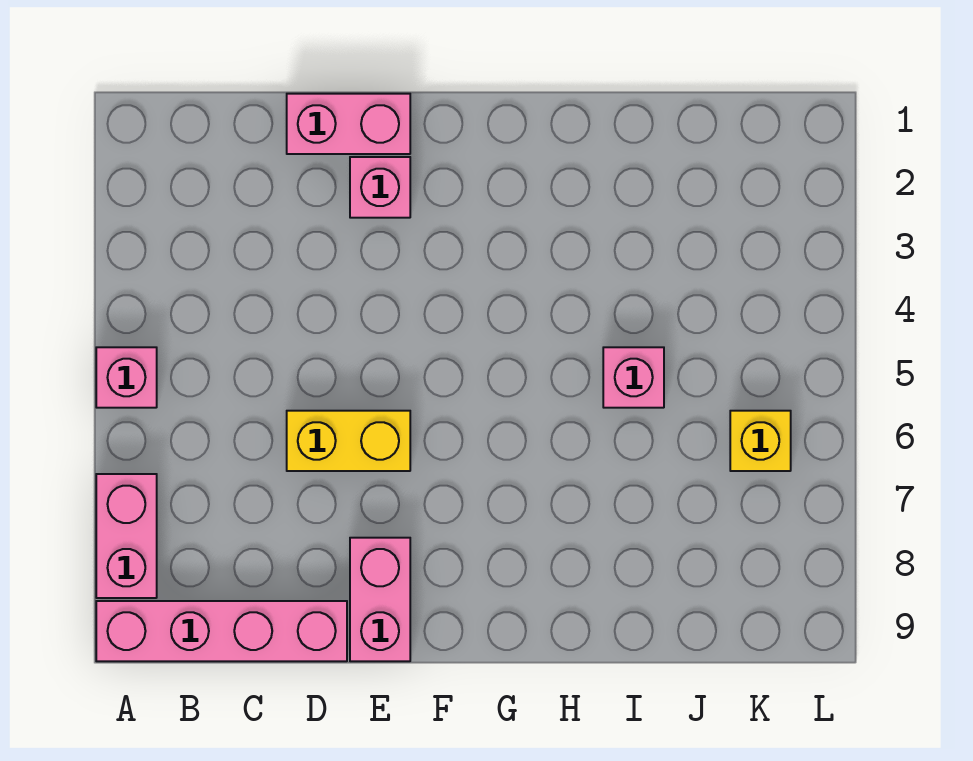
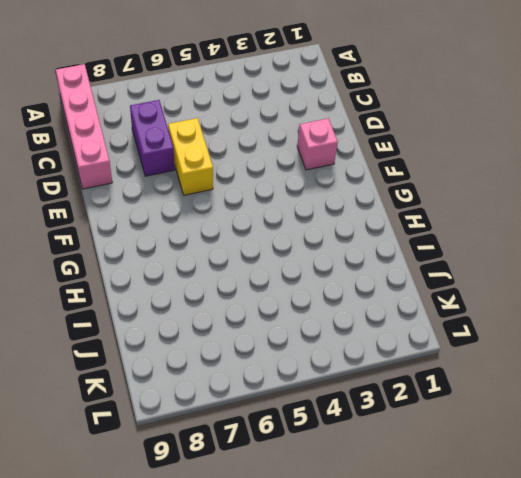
purple 1x2 brick [130,100,175,176] -> none
none -> pink 1x1 brick [96,347,157,408]
none -> pink 1x2 brick [96,474,157,598]

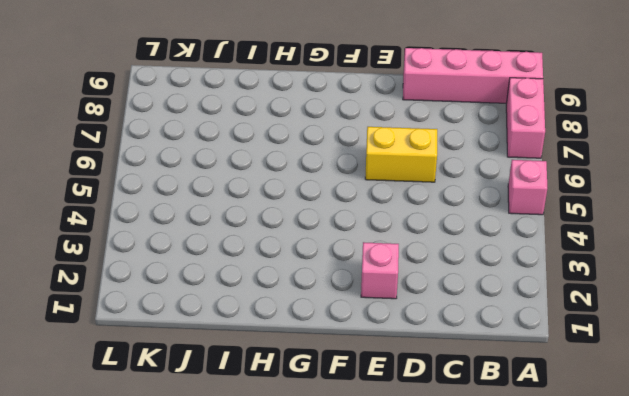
none -> pink 1x2 brick [287,94,410,154]
none -> pink 1x2 brick [350,538,410,661]

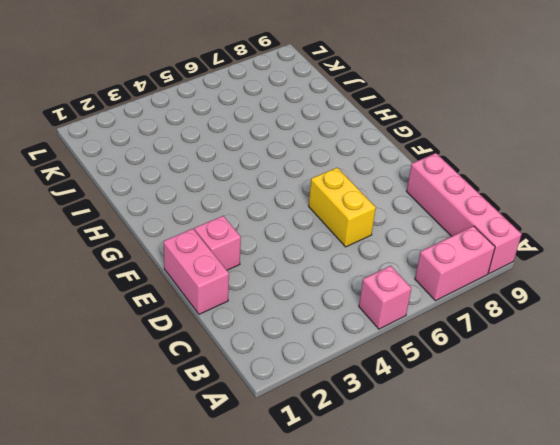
none -> pink 1x2 brick [350,538,410,661]
none -> pink 1x1 brick [603,347,664,408]

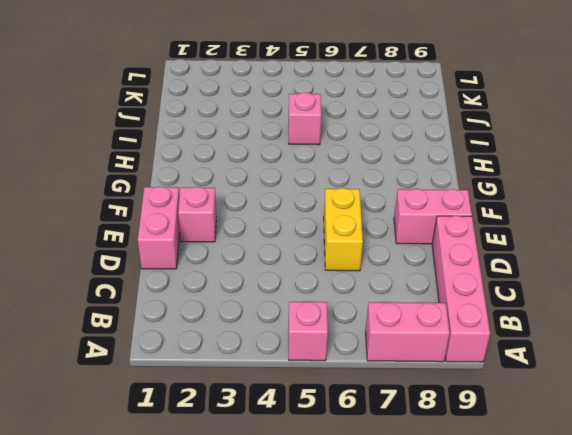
none -> yellow 1x1 brick [730,411,791,471]

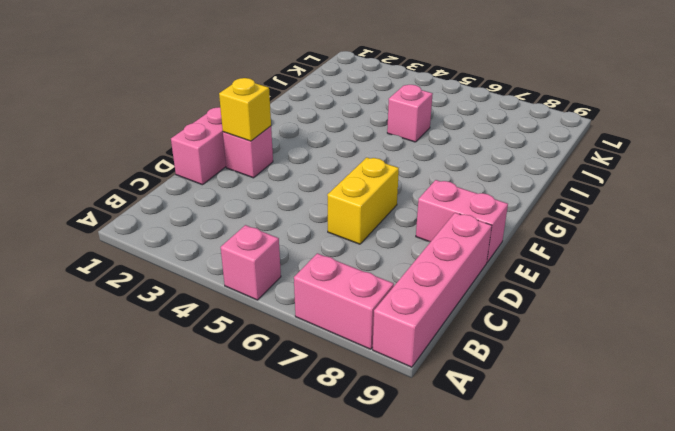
yellow 1x1 brick [219,78,271,141] -> yellow 1x1 brick moved to [730,411,791,471]

